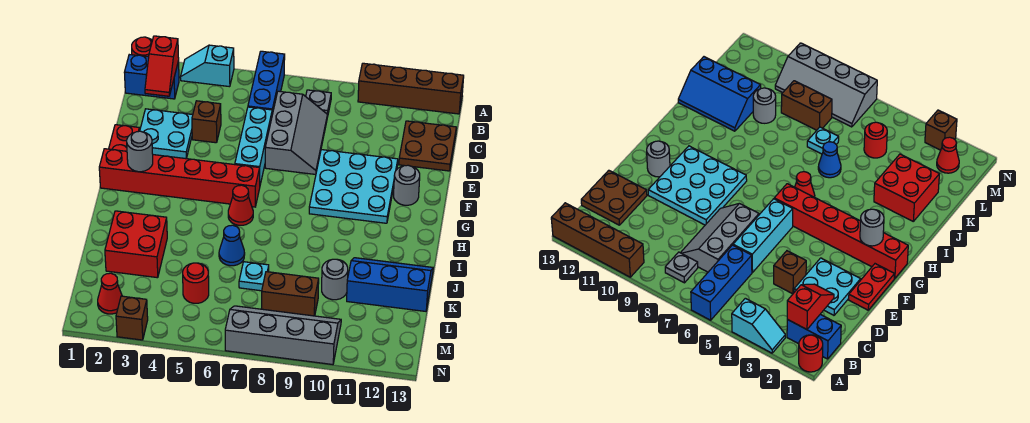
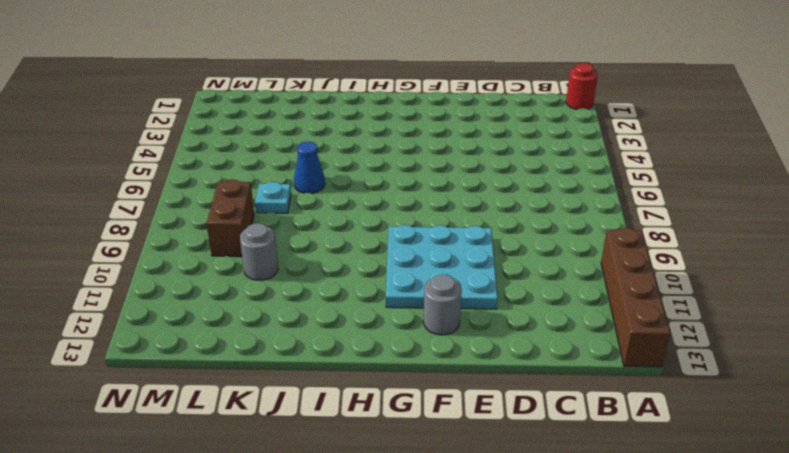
none -> cyan 1x2 slope [180,45,234,87]
none -> blue 1x3 brick [248,51,285,114]
none -> blue 1x2 brick [124,55,179,99]

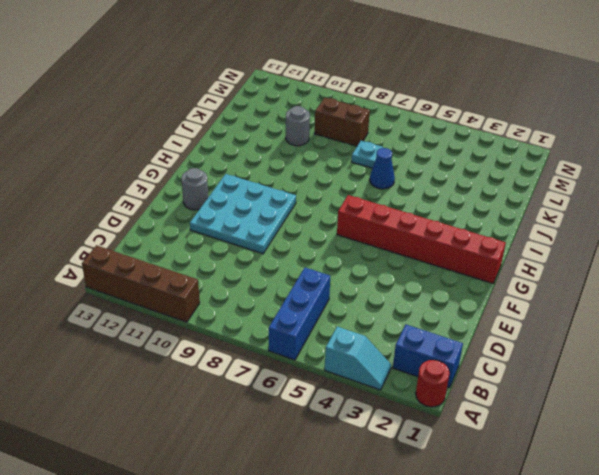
none -> grey 1x1 plate [306,90,331,117]
none -> grey 2x3 slope [265,91,327,174]
none -> brown 2x2 plate [399,121,456,171]

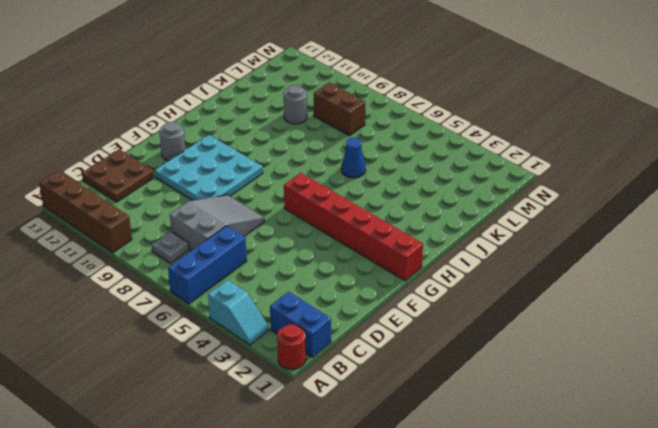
grey 2x3 slope [170,195,265,251] -> grey 2x3 slope turned to [265,91,327,174]
none -> cyan 2x2 plate [140,109,193,159]
none -> brown 1x1 brick [192,101,221,143]
none -> cyan 1x3 brick [235,107,272,184]

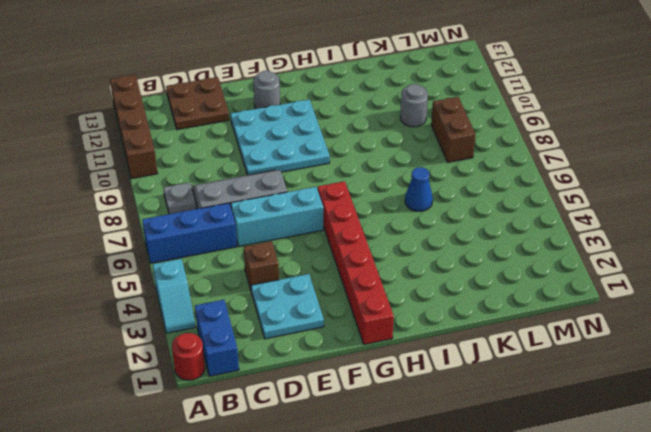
none -> red 1x2 plate [109,125,140,151]
none -> red 1x1 cone [228,185,253,225]
none -> red 2x2 brick [105,211,167,278]

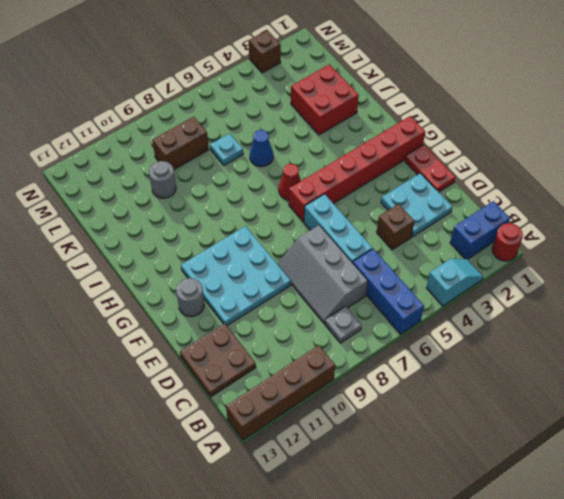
none -> blue 2x3 slope [347,258,433,311]
none -> red 1x1 round brick [183,263,209,303]
none -> red 1x1 cone [98,273,122,314]

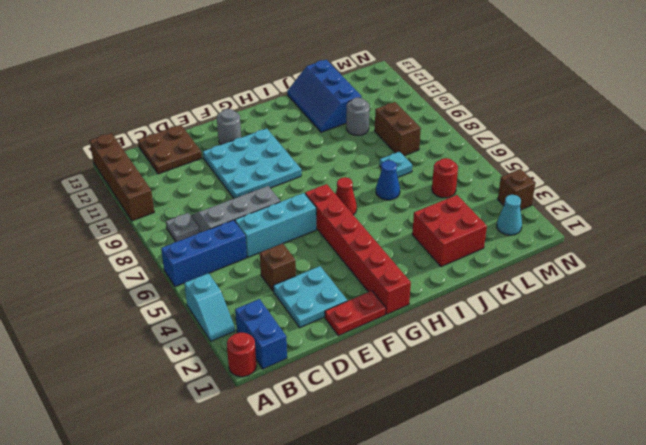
cyan 1x1 cone [497,195,522,235] -> red 1x1 cone [98,273,122,314]
none -> grey 2x4 slope [225,306,341,365]
none -> red 1x2 slope [145,36,179,96]
none -> grey 1x1 round brick [127,131,153,172]

